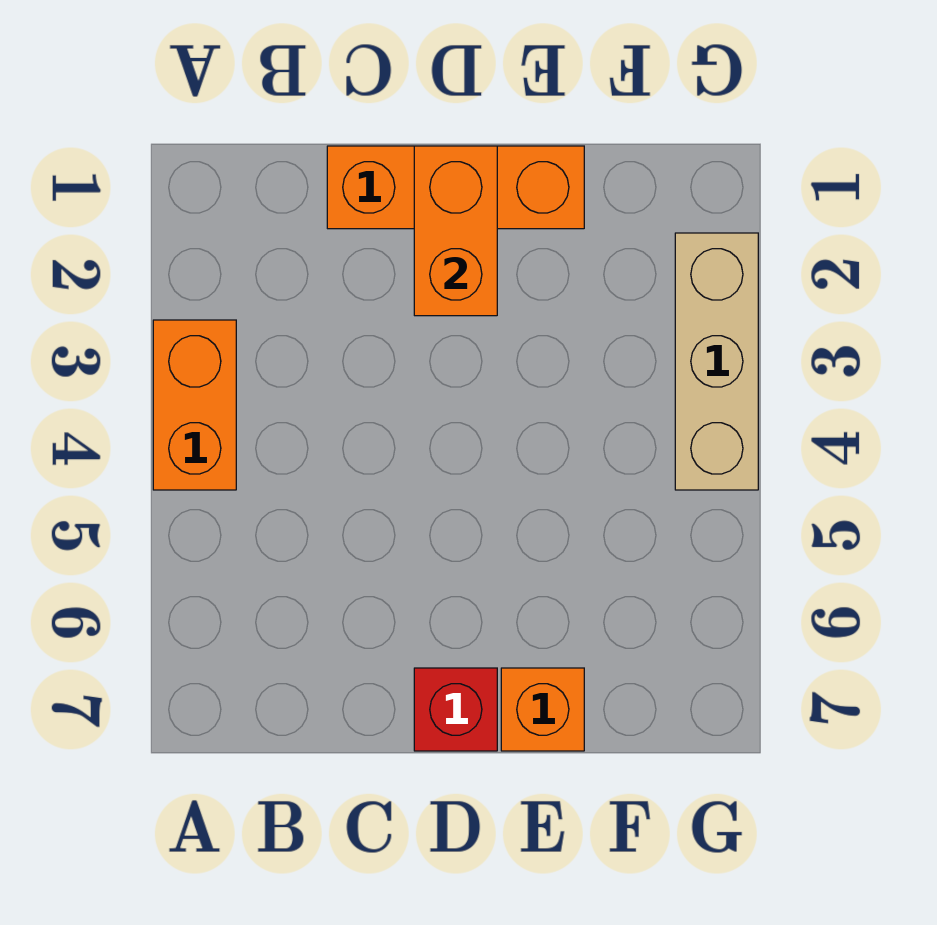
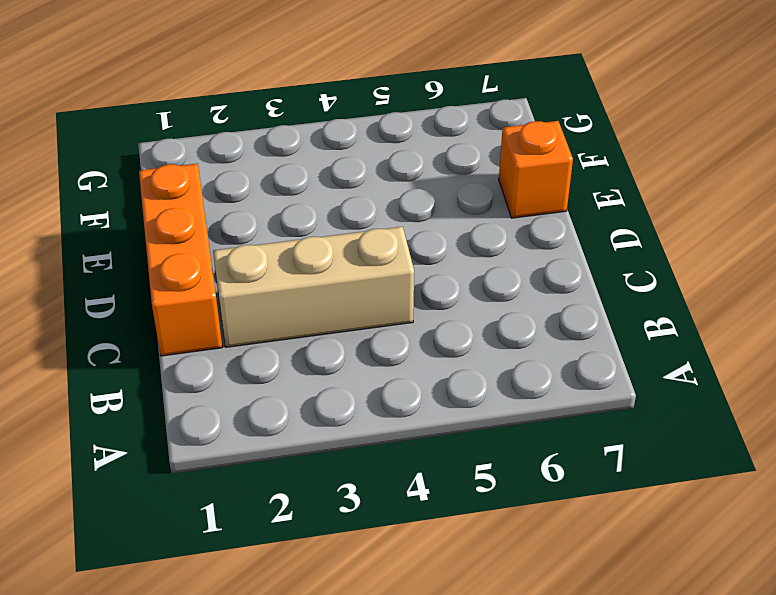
tan 1x3 brick [213,227,414,347] -> tan 1x3 brick moved to [675,233,758,490]
none -> orange 1x2 brick [153,320,236,490]
none -> red 1x1 brick [414,668,497,751]

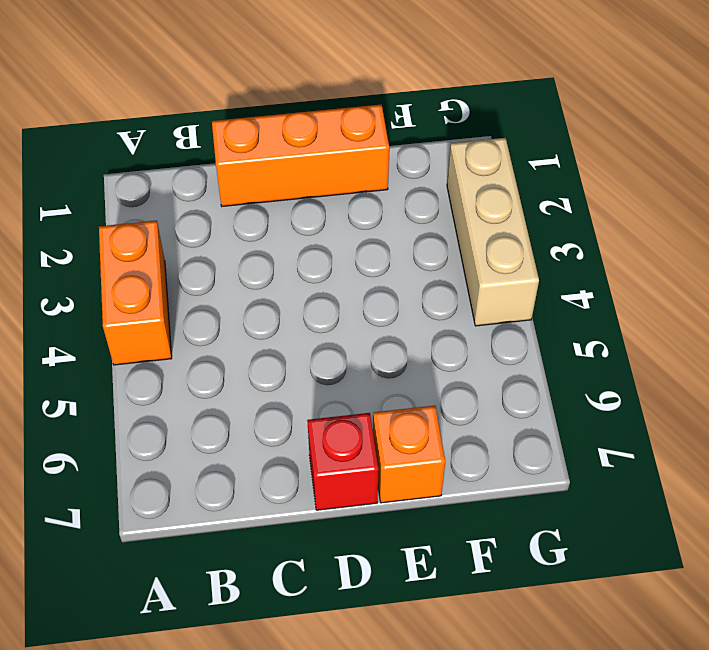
none -> orange 1x2 brick [414,146,497,316]

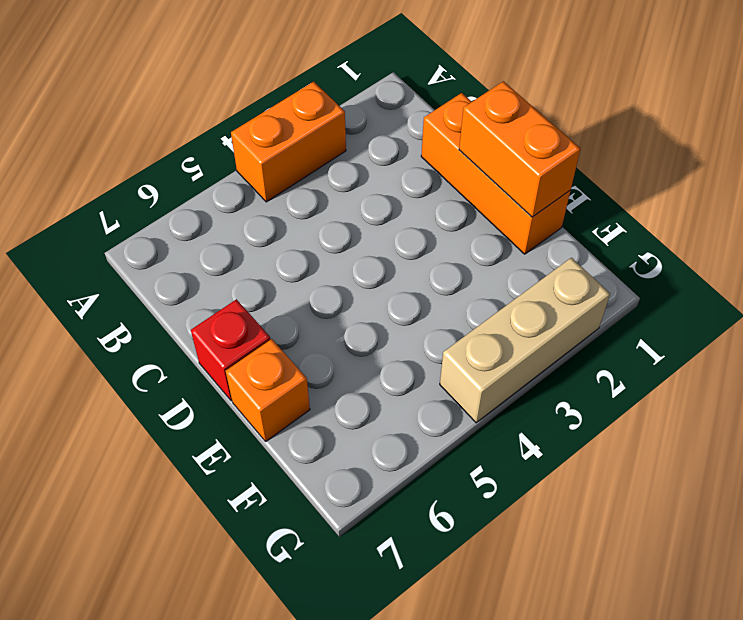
orange 1x2 brick [459,81,580,217] -> orange 1x2 brick turned to [414,146,497,316]

